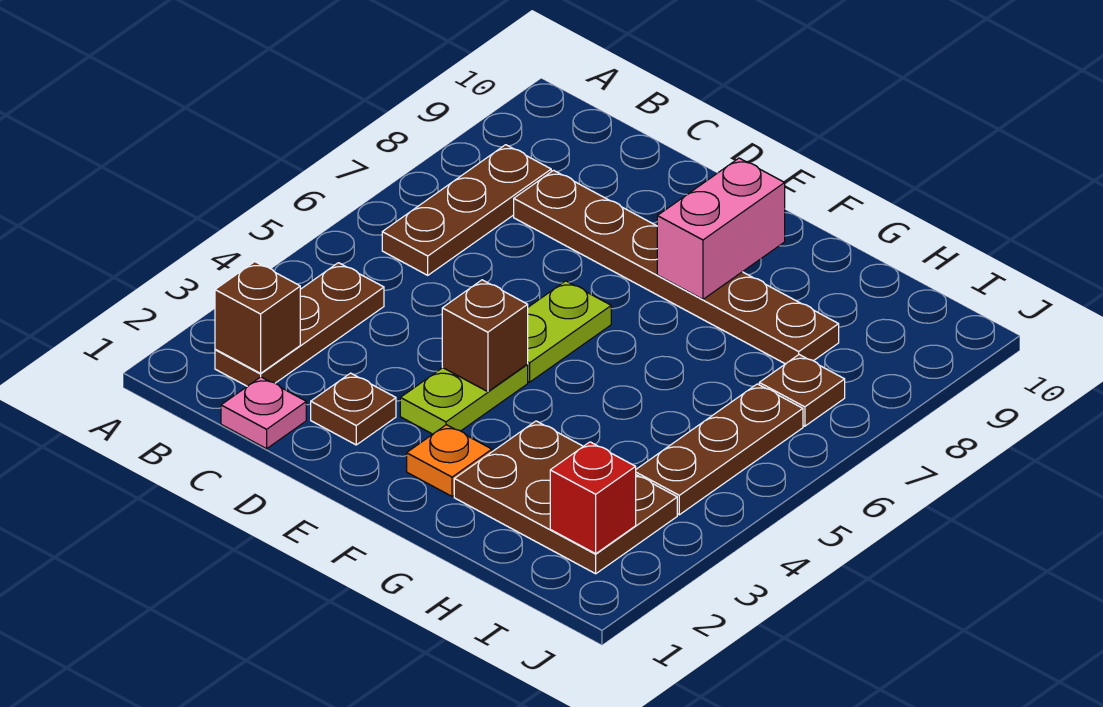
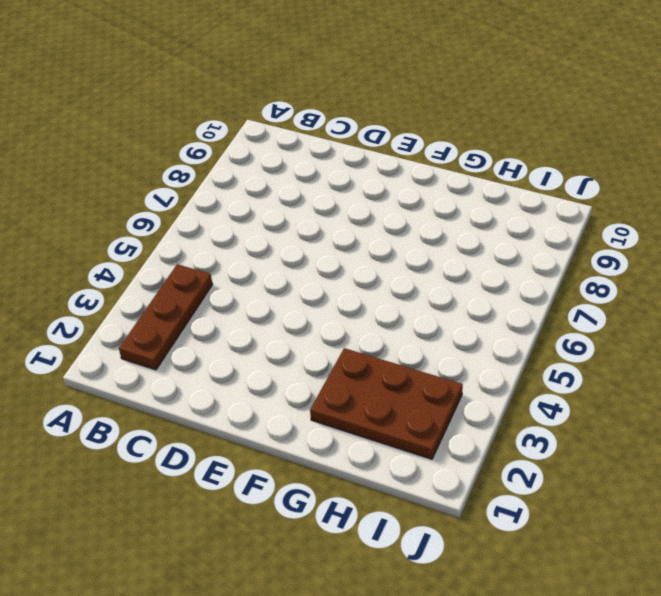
none -> brown 1x3 plate [382,145,551,275]
none -> pink 1x1 plate [221,377,306,449]
none -> brown 1x6 plate [514,170,839,364]

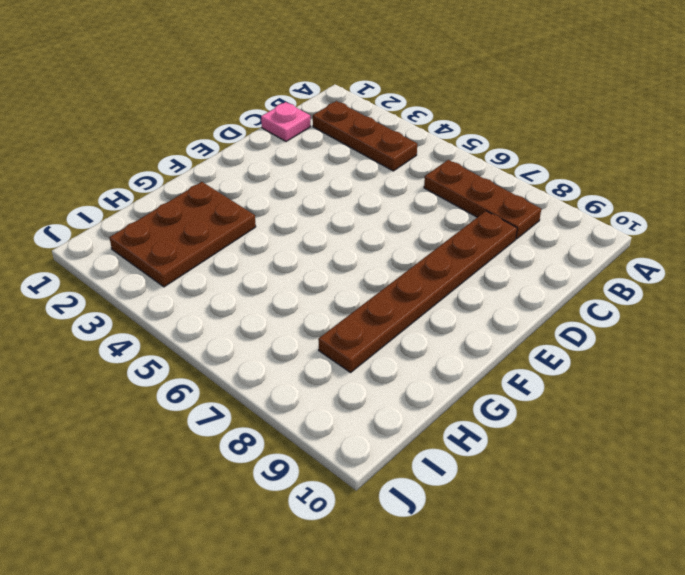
none -> brown 1x1 plate [311,373,396,445]
none -> lime 1x2 plate [400,365,528,434]
none -> lime 1x2 plate [527,281,611,382]

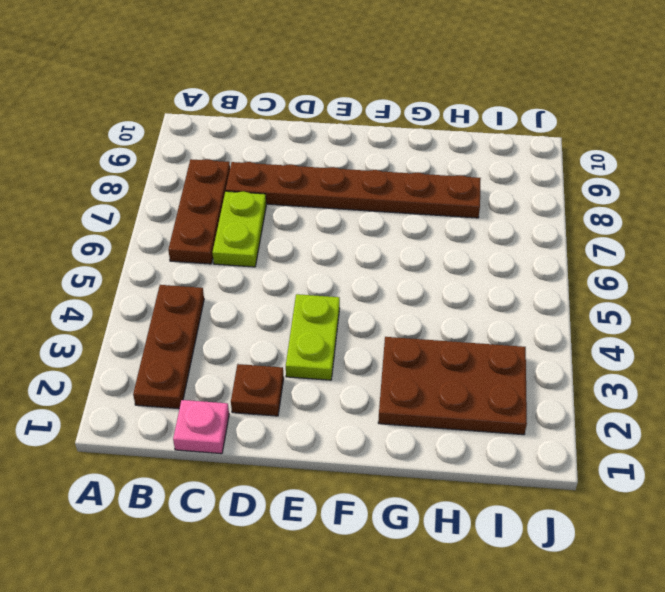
lime 1x2 plate [213,191,266,267] -> lime 1x2 plate moved to [527,281,611,382]
none -> orange 1x1 plate [407,425,492,496]
none -> brown 1x3 plate [636,384,803,515]
none -> brown 1x1 plate [759,355,845,426]

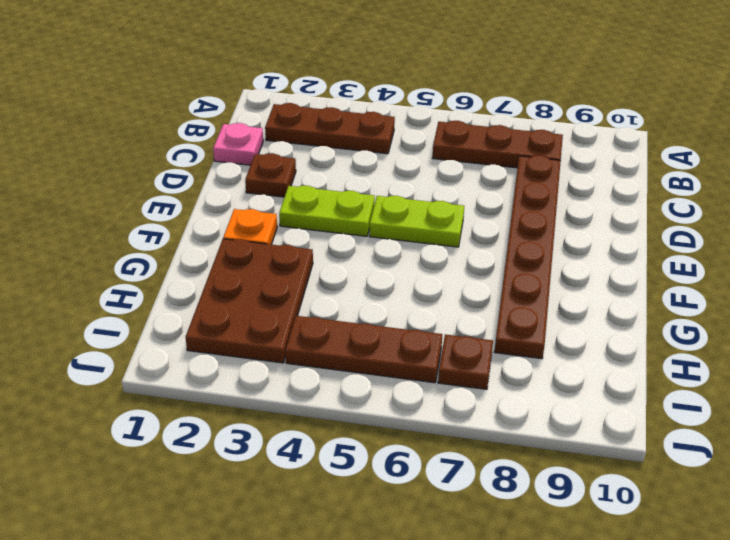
none -> brown 1x1 brick [215,262,300,373]
none -> brown 1x1 brick [442,280,528,392]
none -> pink 1x2 brick [657,158,785,299]

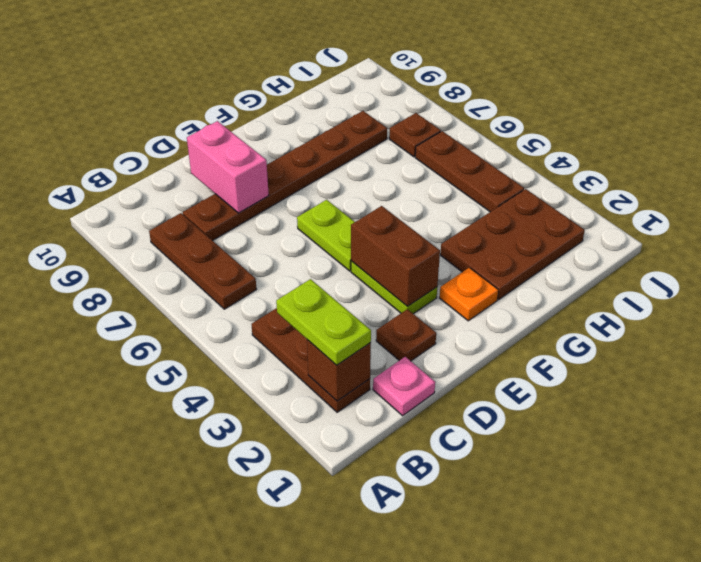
lime 1x2 plate [276,279,371,365] -> none
pink 1x2 brick [187,121,269,213] -> pink 1x2 brick moved to [657,158,785,299]
brown 1x2 brick [351,206,440,306] -> brown 1x1 brick [442,280,528,392]
none -> red 1x1 brick [550,442,636,554]

